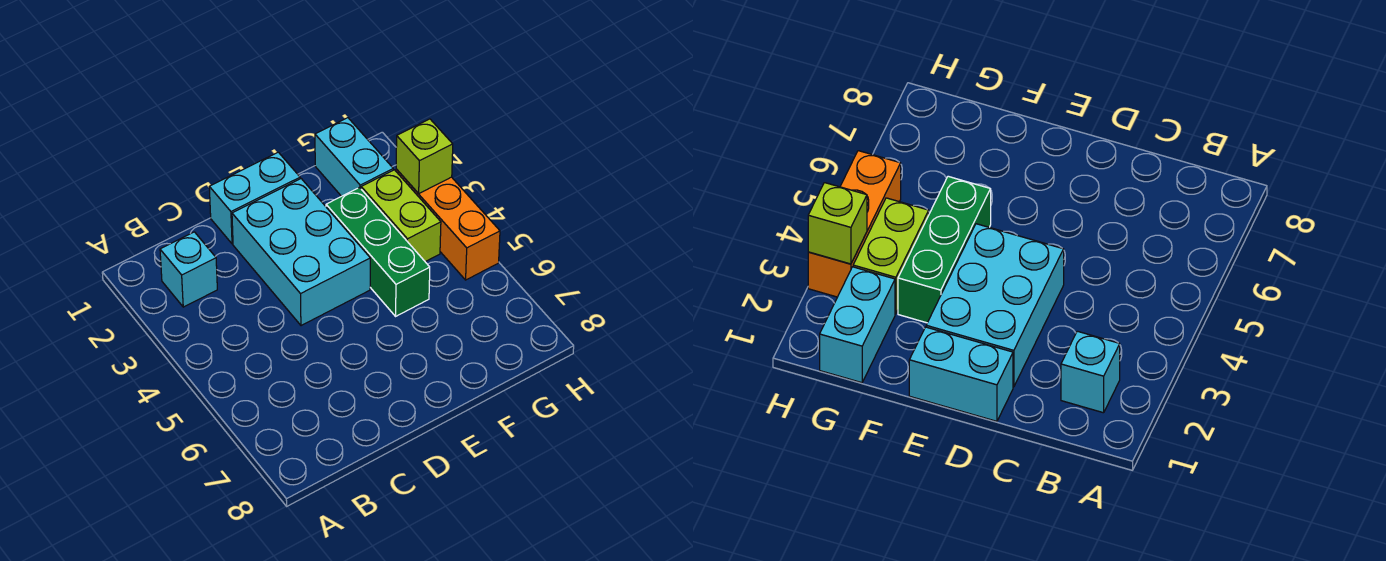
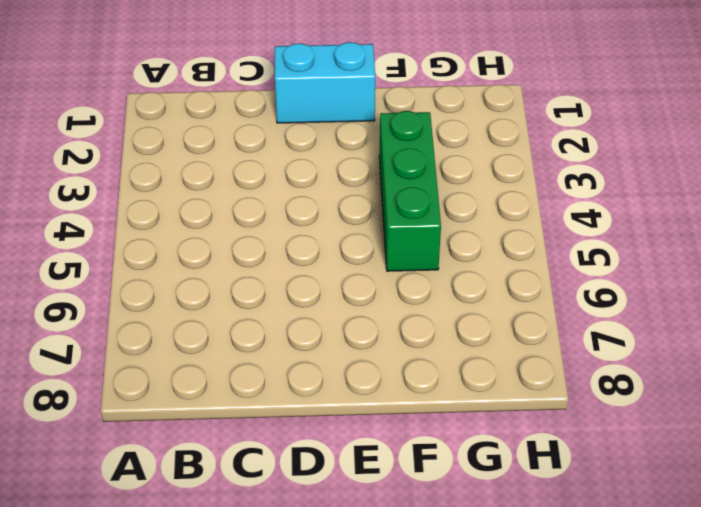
none -> cyan 1x1 brick [160,232,217,307]
none -> cyan 2x3 brick [232,179,370,326]

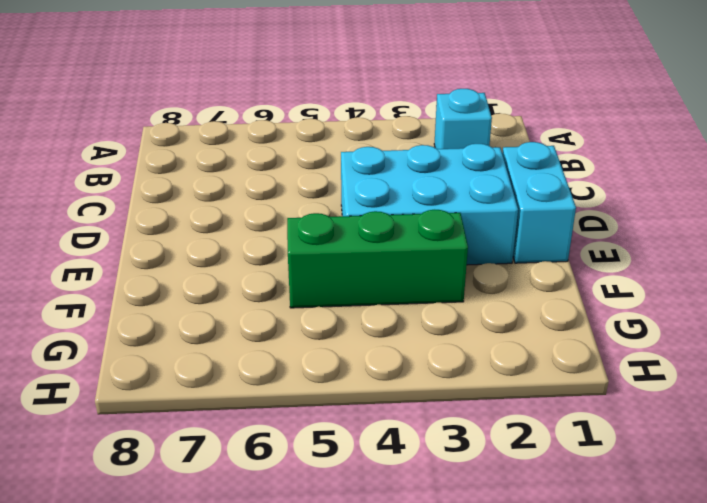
none -> cyan 1x2 brick [315,118,393,196]
none -> lime 1x2 brick [361,170,441,262]

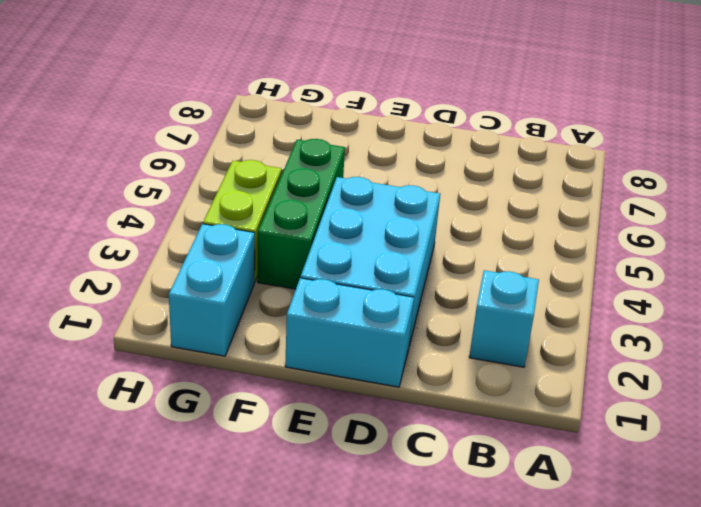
none -> orange 1x3 brick [396,169,500,280]
none -> lime 1x1 brick [396,119,453,194]

